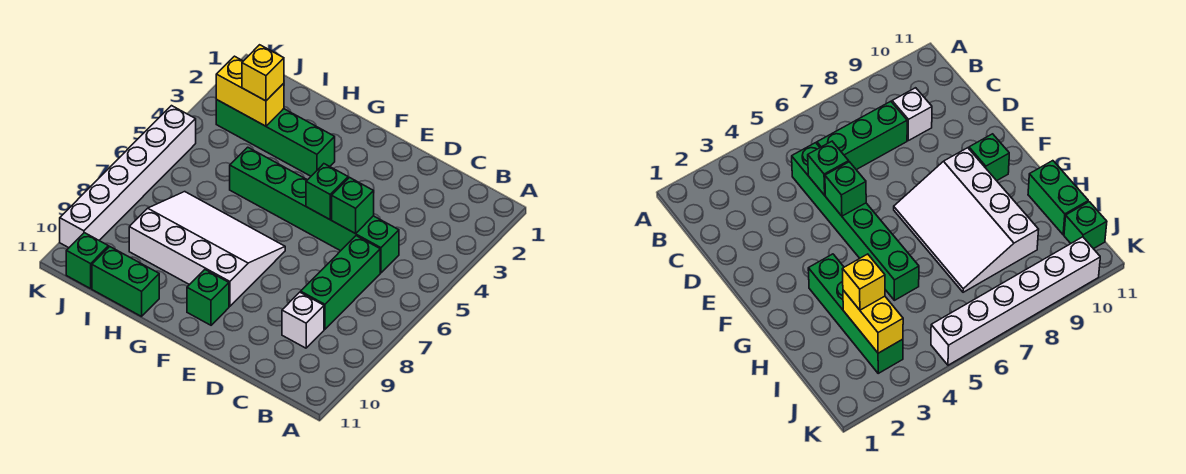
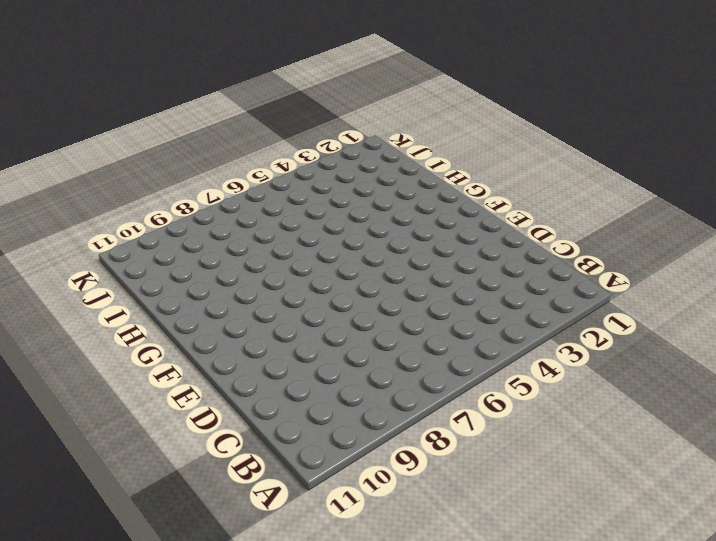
none -> green 1x6 brick [230,147,399,273]
none -> green 1x3 brick [301,236,380,329]
none -> white 1x1 brick [282,292,324,348]

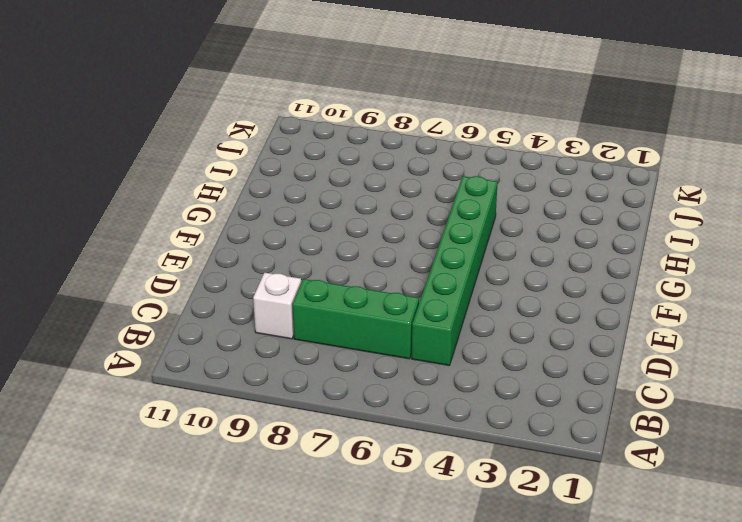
none -> white 3x4 slope [129,192,285,307]
none -> green 1x1 brick [187,270,229,325]
none -> green 1x4 brick [216,100,335,176]

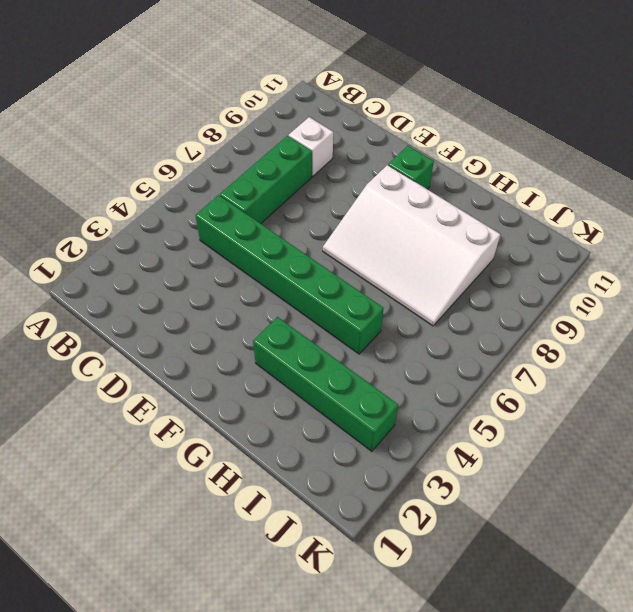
none -> green 1x2 brick [92,247,159,316]
none -> green 1x1 brick [66,233,109,289]
none -> white 1x6 brick [60,106,196,248]

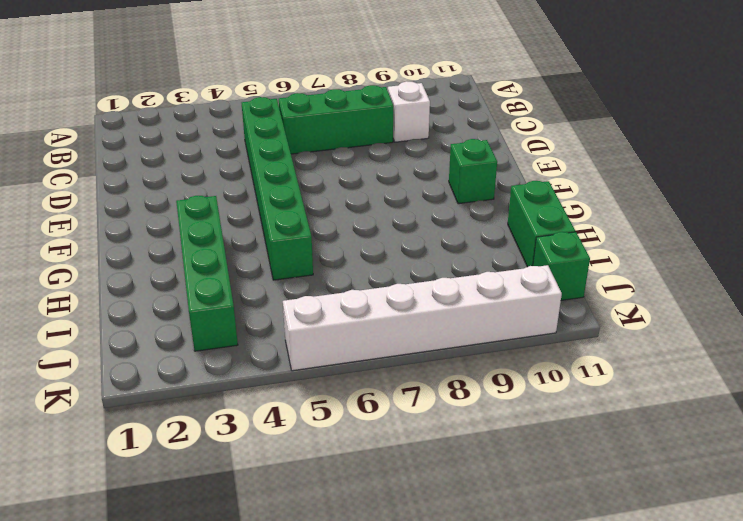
none -> white 3x4 slope [129,192,285,307]
none -> green 1x1 brick [332,177,374,234]
none -> green 1x1 brick [306,164,348,219]

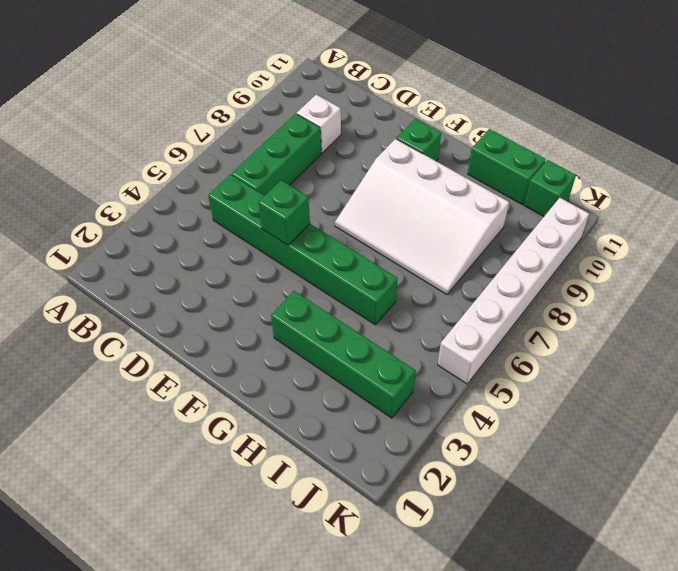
none -> green 1x1 brick [332,177,374,234]
none -> yellow 1x2 brick [216,56,284,126]
none -> yellow 1x1 brick [242,45,284,101]

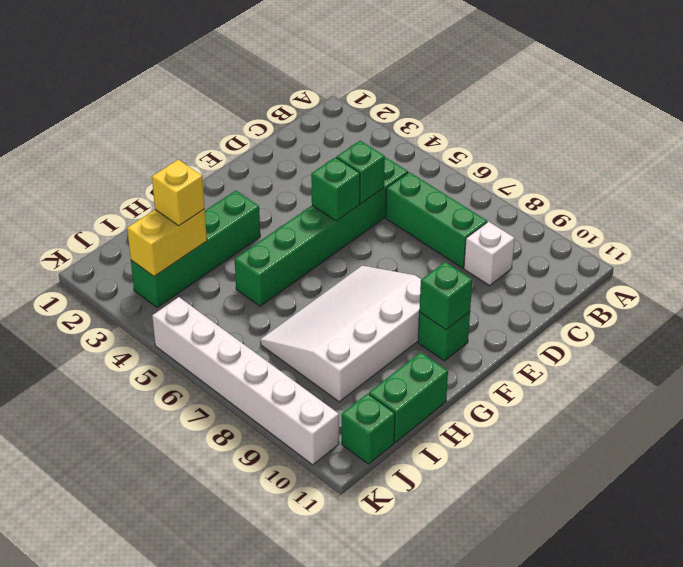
green 1x1 brick [419,262,472,330] -> none

